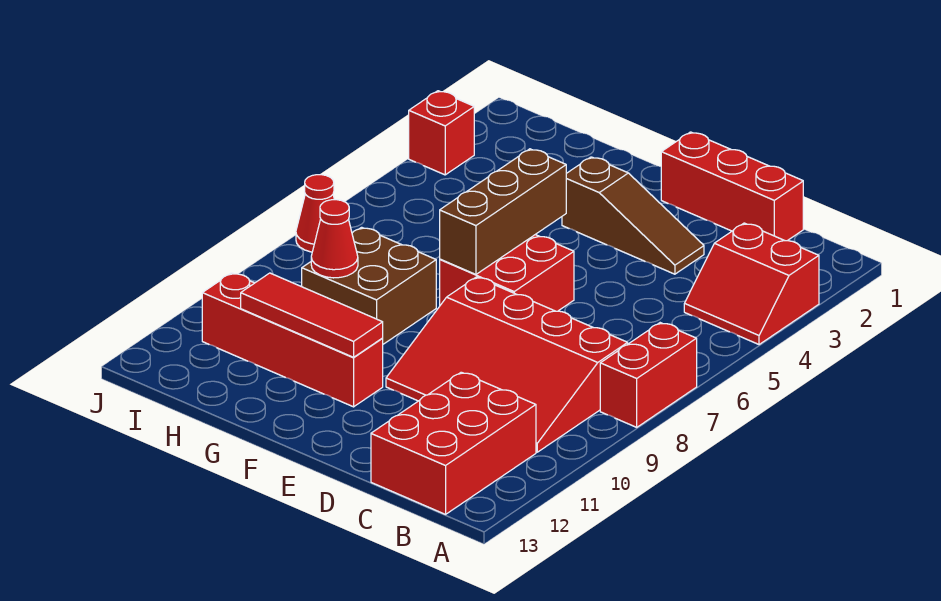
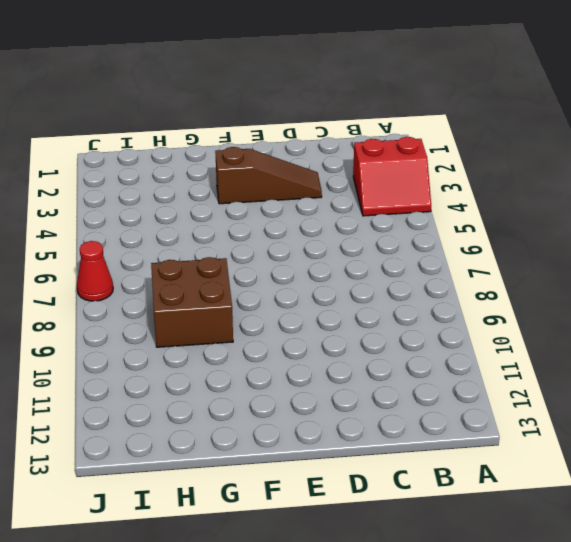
none -> red 1x2 brick [600,323,697,427]
none -> red 3x4 slope [386,277,628,452]
none -> red 2x3 brick [371,372,536,514]

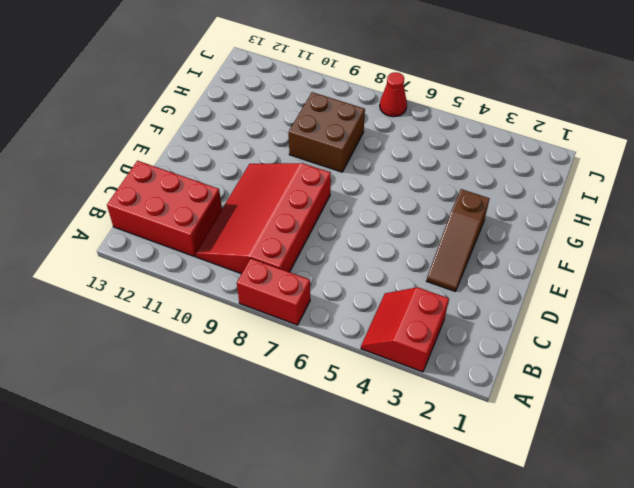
none -> red 1x3 brick [661,132,803,241]
none -> red 2x2 brick [440,235,574,311]
none -> red 1x4 brick [202,273,383,407]

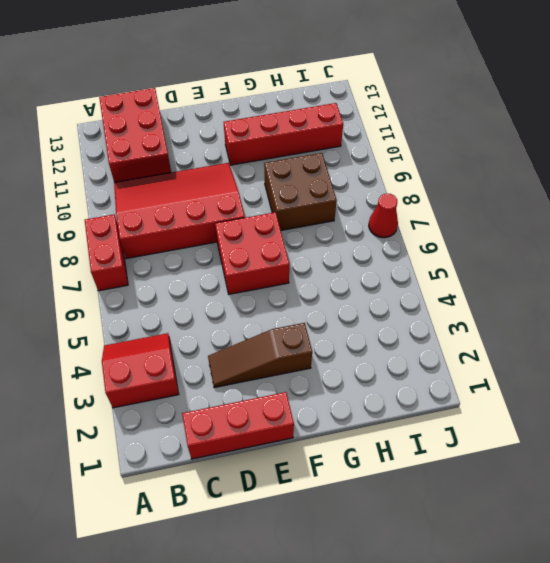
none -> red 1x1 brick [409,91,474,175]
none -> brown 1x3 brick [440,149,566,274]
none -> red 1x3 tile [241,273,383,357]

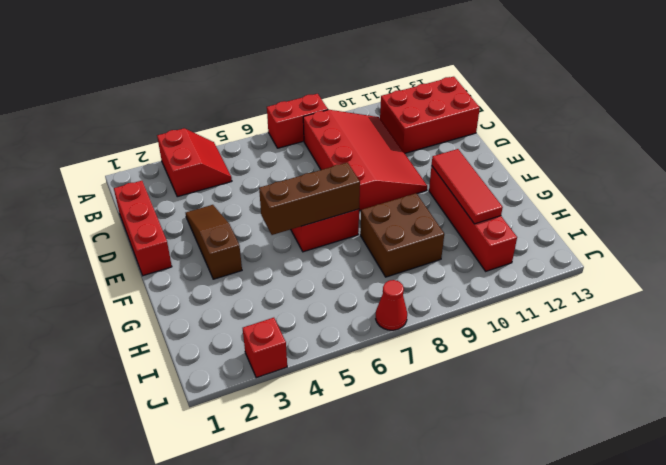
none -> red 1x1 cone [311,200,358,278]

